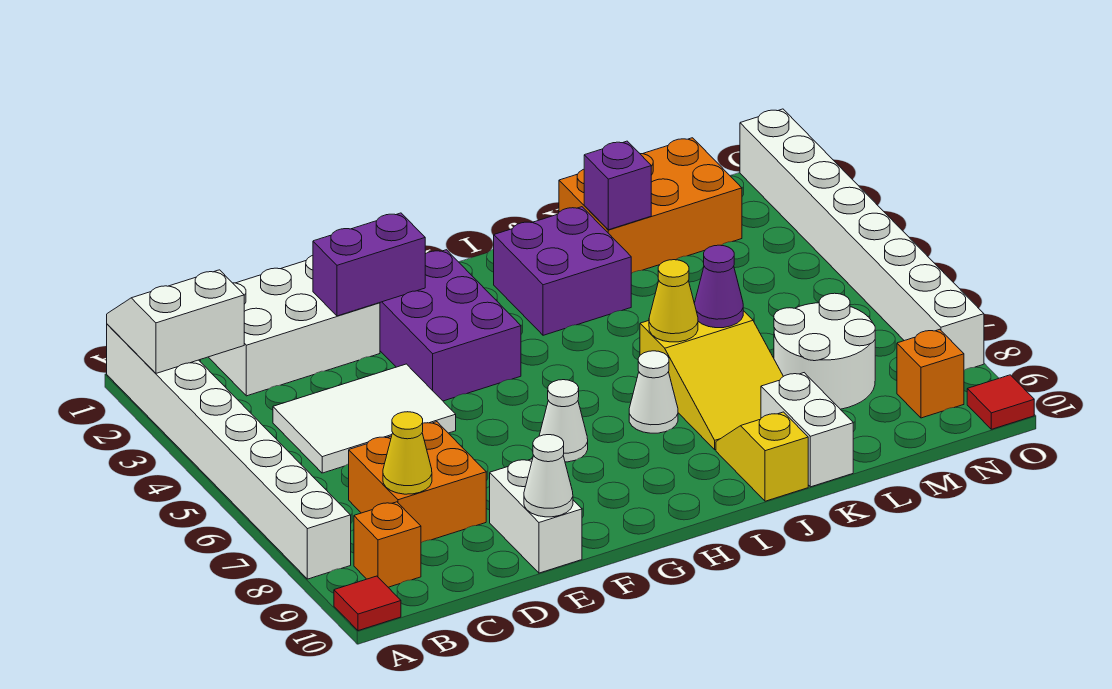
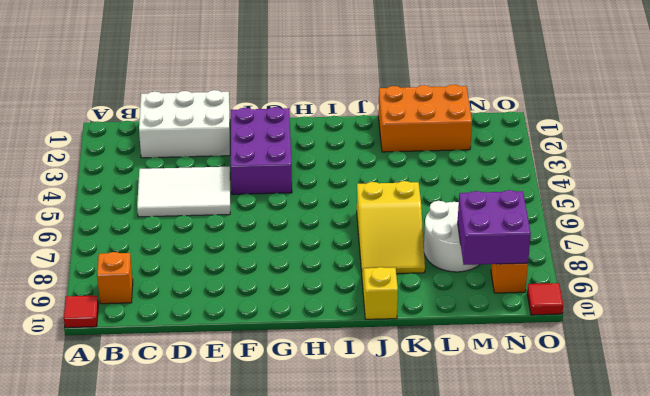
purple 2x2 brick [458,190,531,265] -> purple 2x2 brick moved to [494,207,631,335]
none -> white 1x8 brick [107,324,351,579]
none -> orange 2x2 brick [349,422,486,543]
none -> white 1x2 brick [490,459,582,573]

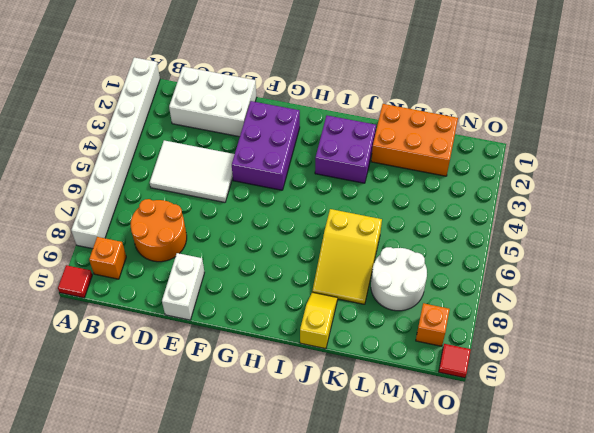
orange 2x2 round brick [131,199,187,262] -> orange 2x2 brick [349,422,486,543]
none -> white 1x1 cone [539,380,588,462]
none -> white 1x1 cone [629,351,678,433]
none -> white 1x2 brick [761,373,853,487]

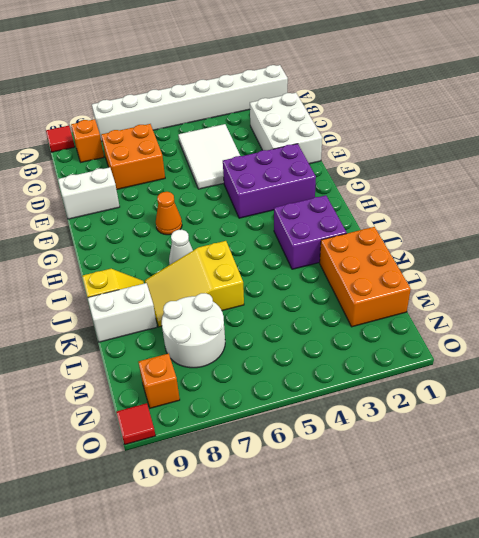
orange 1x1 cone [156,192,182,235] -> white 1x1 cone [539,380,588,462]
none -> white 1x8 brick [740,109,984,370]
none -> white 2x2 slope [107,270,244,373]
none -> yellow 1x1 cone [383,412,432,494]

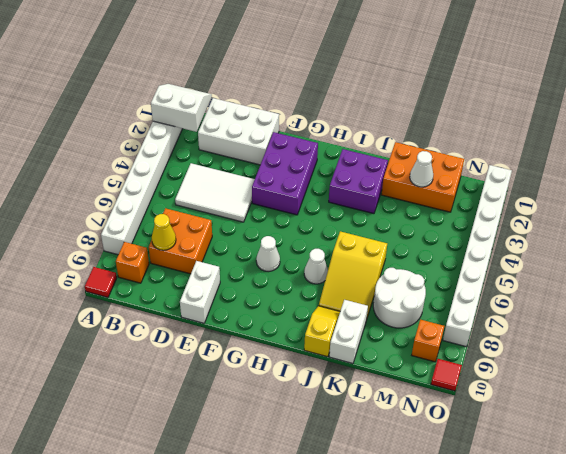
white 1x1 cone [410,151,433,187] -> white 1x1 cone moved to [524,435,573,517]
none -> purple 1x2 brick [313,213,425,316]
none -> yellow 1x1 cone [649,260,698,342]
none -> purple 1x1 brick [584,141,651,230]

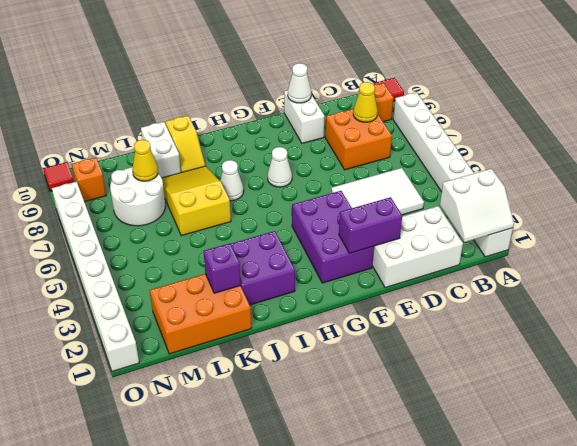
yellow 1x1 cone [132,140,158,181] -> yellow 1x1 cone moved to [649,260,698,342]
none -> purple 1x1 cone [694,245,743,328]

